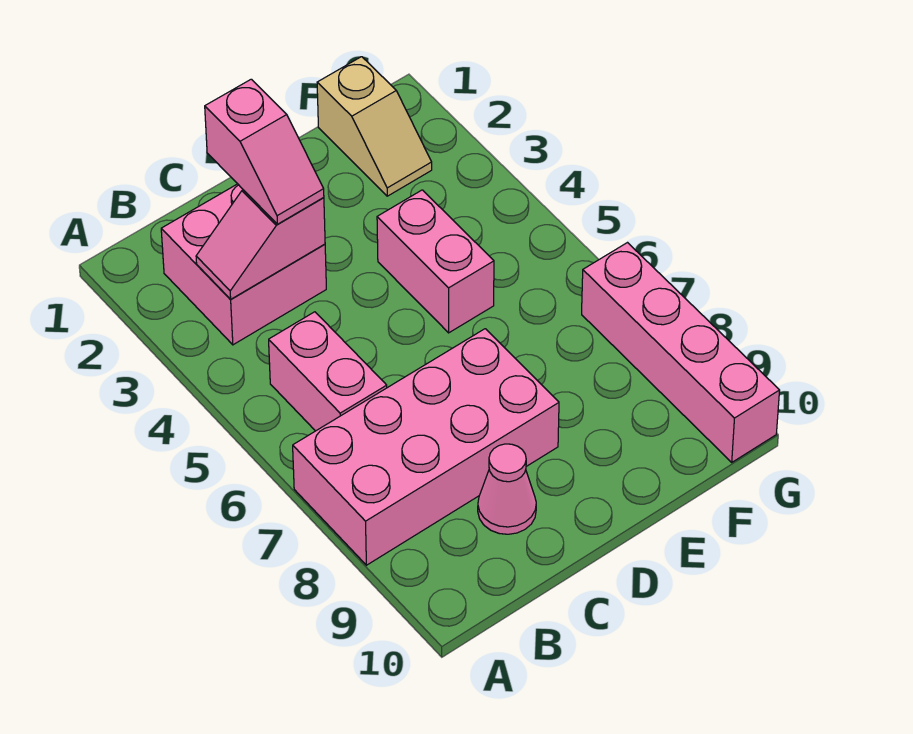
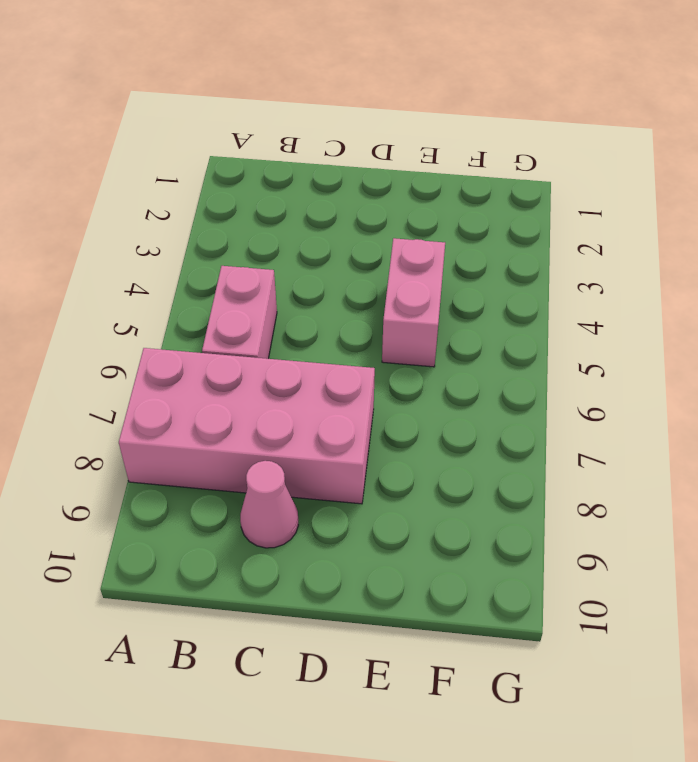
none -> pink 2x2 brick [161,184,326,345]
none -> tan 1x2 slope [317,57,432,196]

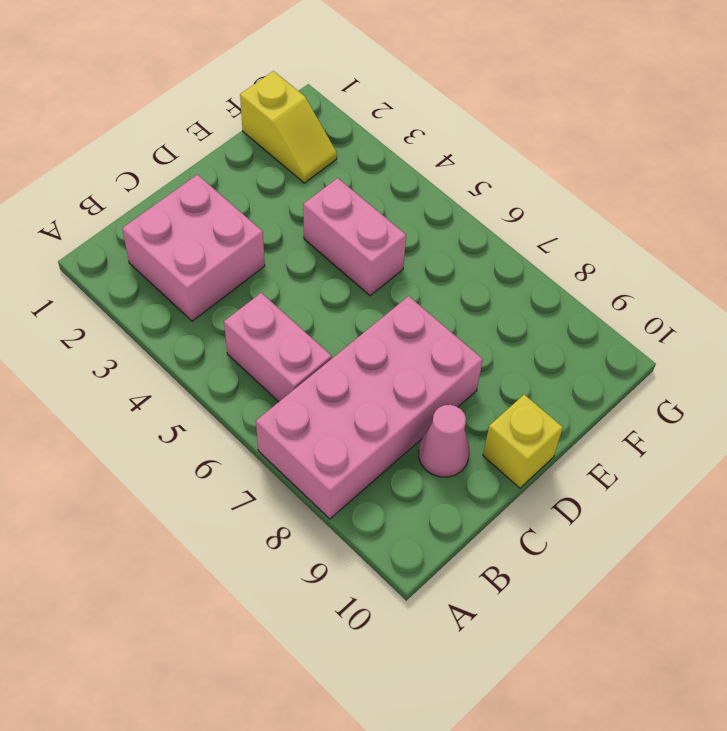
yellow 1x1 brick [483,394,563,488] -> none
yellow 1x2 slope [240,71,337,183] -> tan 1x2 slope [317,57,432,196]
none -> pink 1x4 brick [582,243,780,462]
none -> pink 1x2 slope [196,190,325,299]

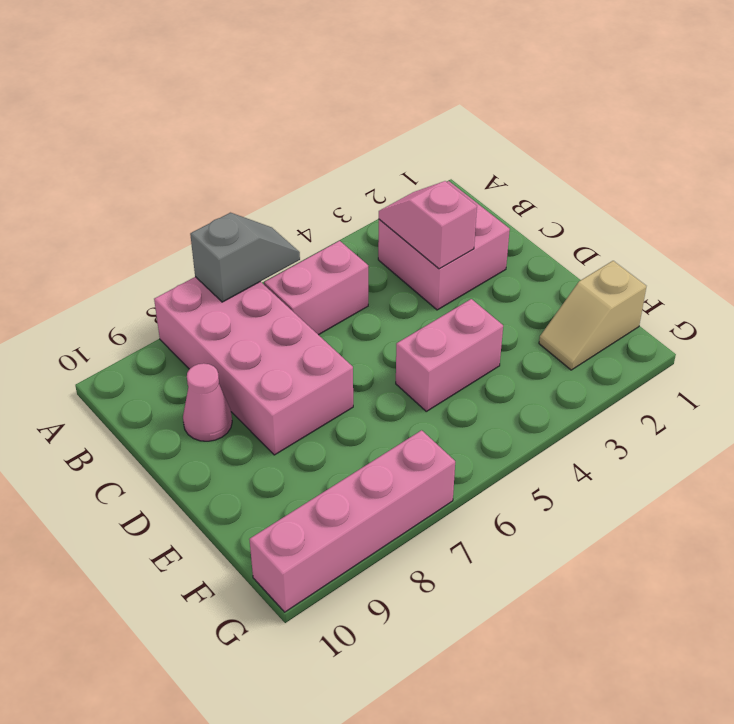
grey 1x2 slope [190,213,300,302] -> none
none -> pink 1x2 slope [205,79,324,224]

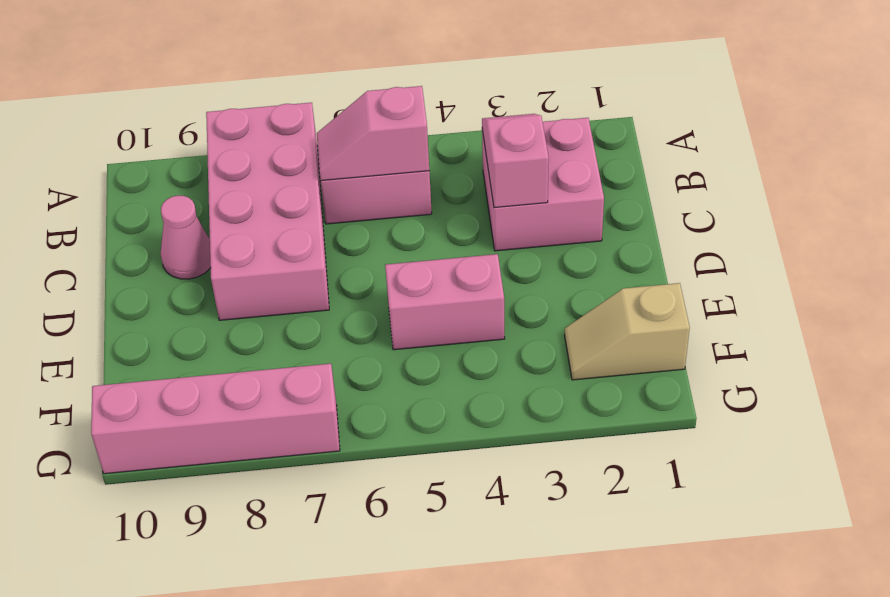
pink 1x2 slope [317,86,429,181] -> pink 1x2 slope moved to [205,79,324,224]

